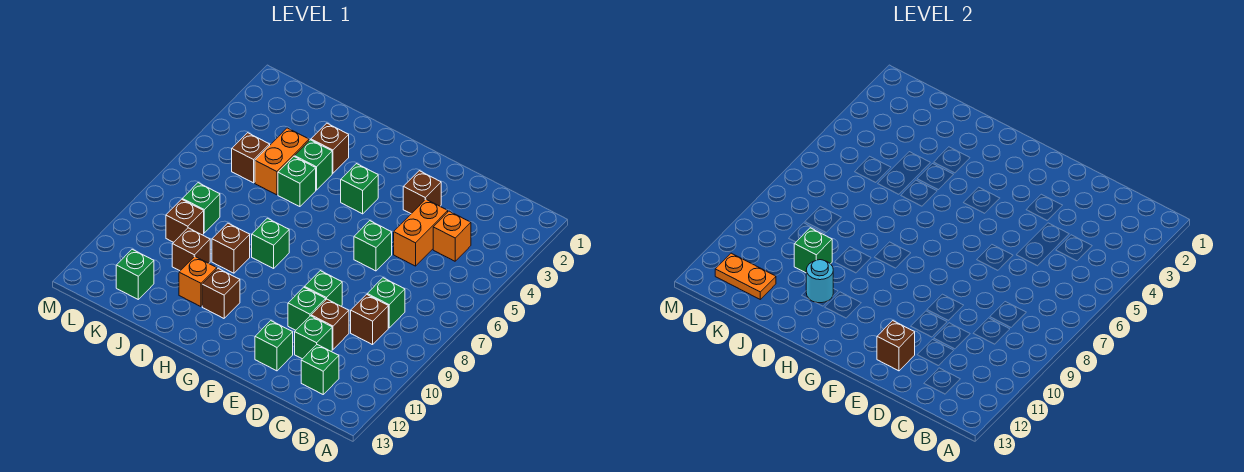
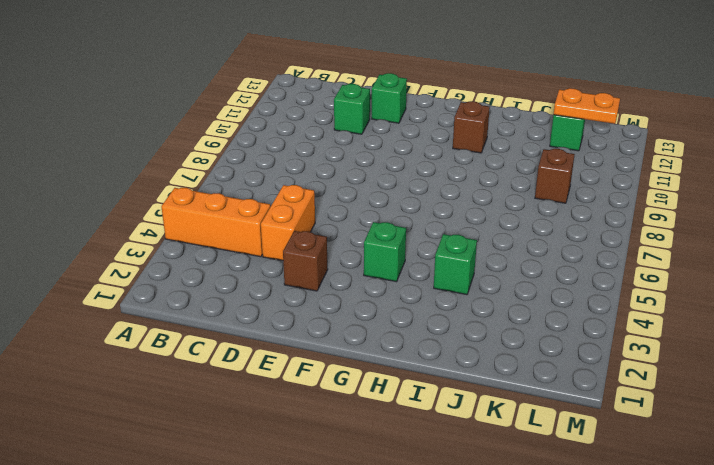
orange 1x3 brick [161,188,271,257] -> orange 1x1 brick [433,211,471,261]
none -> green 1x1 brick [367,278,405,328]
none -> brown 1x1 brick [351,294,388,345]
none -> green 1x1 brick [301,345,339,394]
none -> brown 1x1 brick [311,299,349,349]

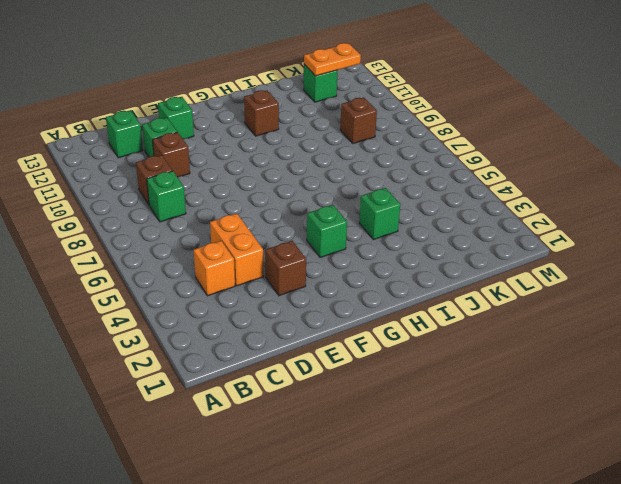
none -> green 1x1 brick [354,221,392,271]
none -> green 1x1 brick [305,271,342,306]
none -> green 1x1 brick [288,287,326,330]
none -> green 1x1 brick [252,218,289,269]

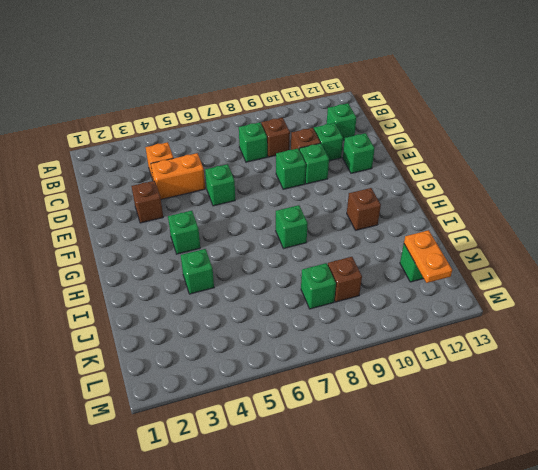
none -> brown 1x1 brick [311,123,349,173]
none -> green 1x1 brick [278,157,316,207]
none -> brown 1x1 brick [212,223,250,273]
none -> orange 1x1 brick [179,257,217,307]

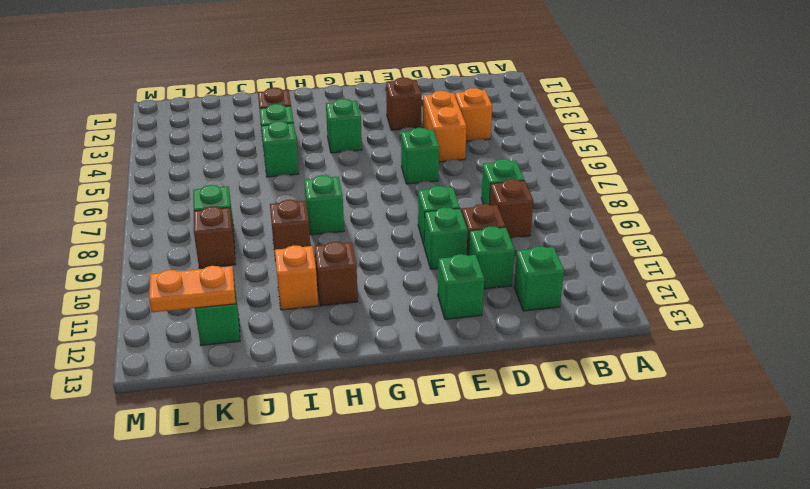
none -> orange 1x2 brick [255,128,309,195]
none -> brown 1x1 brick [172,228,210,271]
none -> brown 1x1 brick [232,133,270,183]
none -> brown 1x1 brick [877,321,915,371]

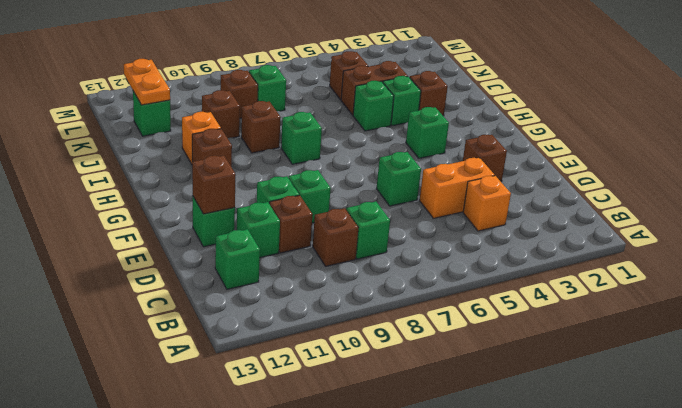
brown 1x2 brick [341,61,408,115] -> orange 1x2 brick [255,128,309,195]
none -> cyan 1x1 round brick [806,260,833,303]
none -> green 1x1 brick [794,228,832,273]

